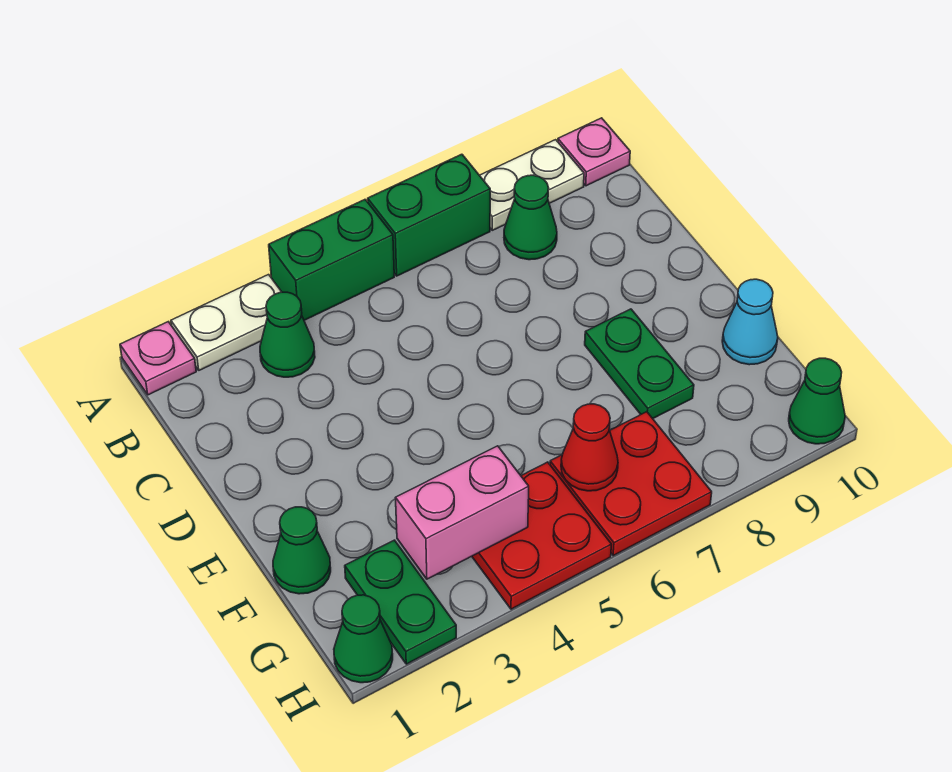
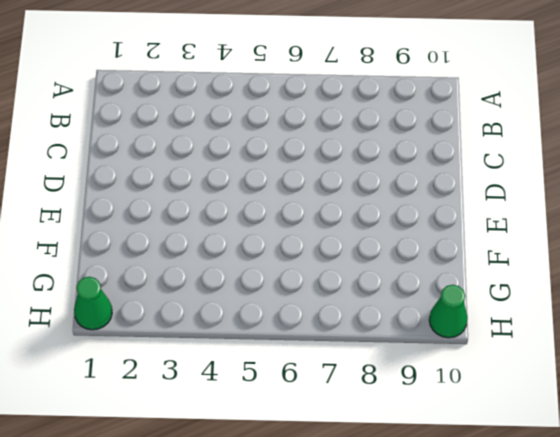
none -> pink 1x1 plate [120,322,196,395]
none -> white 1x2 plate [171,275,281,370]
none -> green 1x2 brick [269,200,394,320]

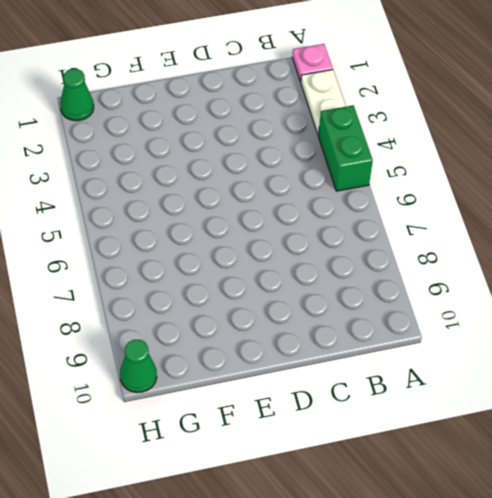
none -> green 1x2 brick [368,154,490,276]
none -> white 1x2 plate [480,140,584,230]
none -> pink 1x1 plate [558,118,630,186]

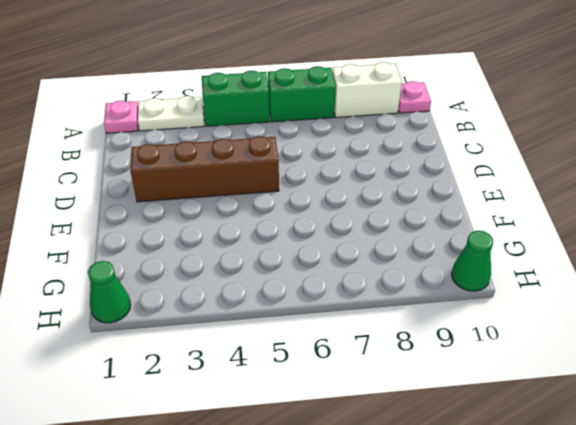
white 1x2 brick [332,62,402,117] -> white 1x2 plate [480,140,584,230]
brown 1x4 brick [130,136,279,202] -> none
none -> green 1x1 cone [260,292,315,377]
none -> green 1x1 cone [504,175,557,260]
none -> green 1x2 plate [585,309,694,419]

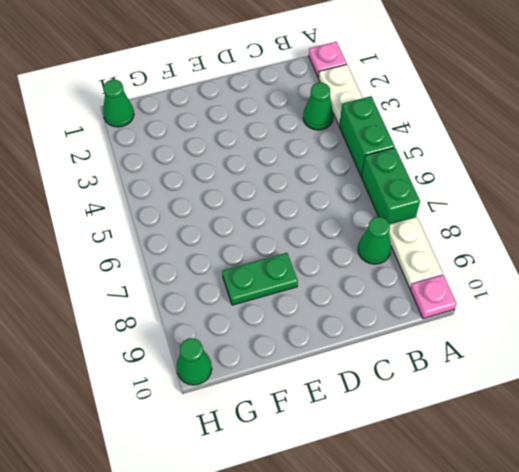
none -> green 1x1 cone [273,507,331,594]
none -> cyan 1x1 cone [722,279,778,365]
none -> green 1x2 plate [345,540,456,664]

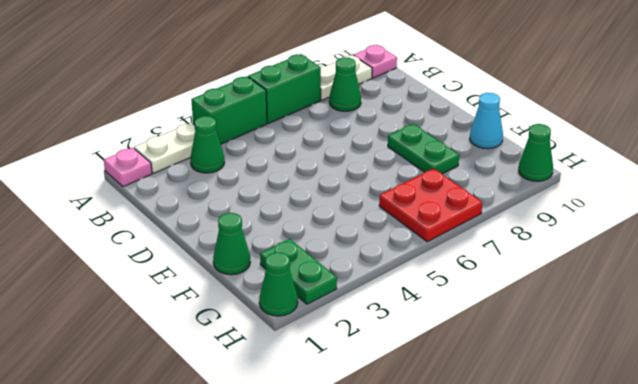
none -> red 2x2 plate [472,462,611,609]
none -> pink 1x2 brick [396,446,529,579]
none -> red 1x1 cone [561,404,618,491]

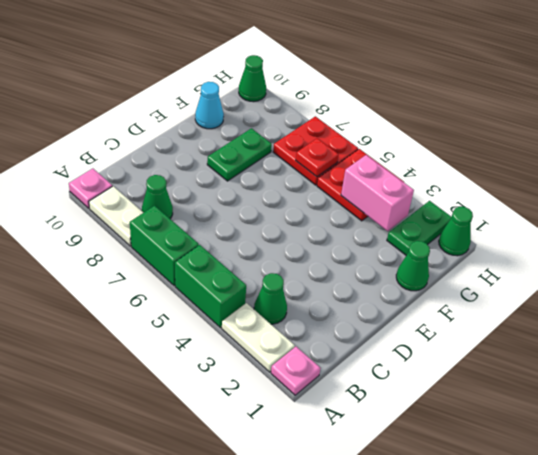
red 1x1 plate [296,138,339,177] -> red 1x1 cone [561,404,618,491]

